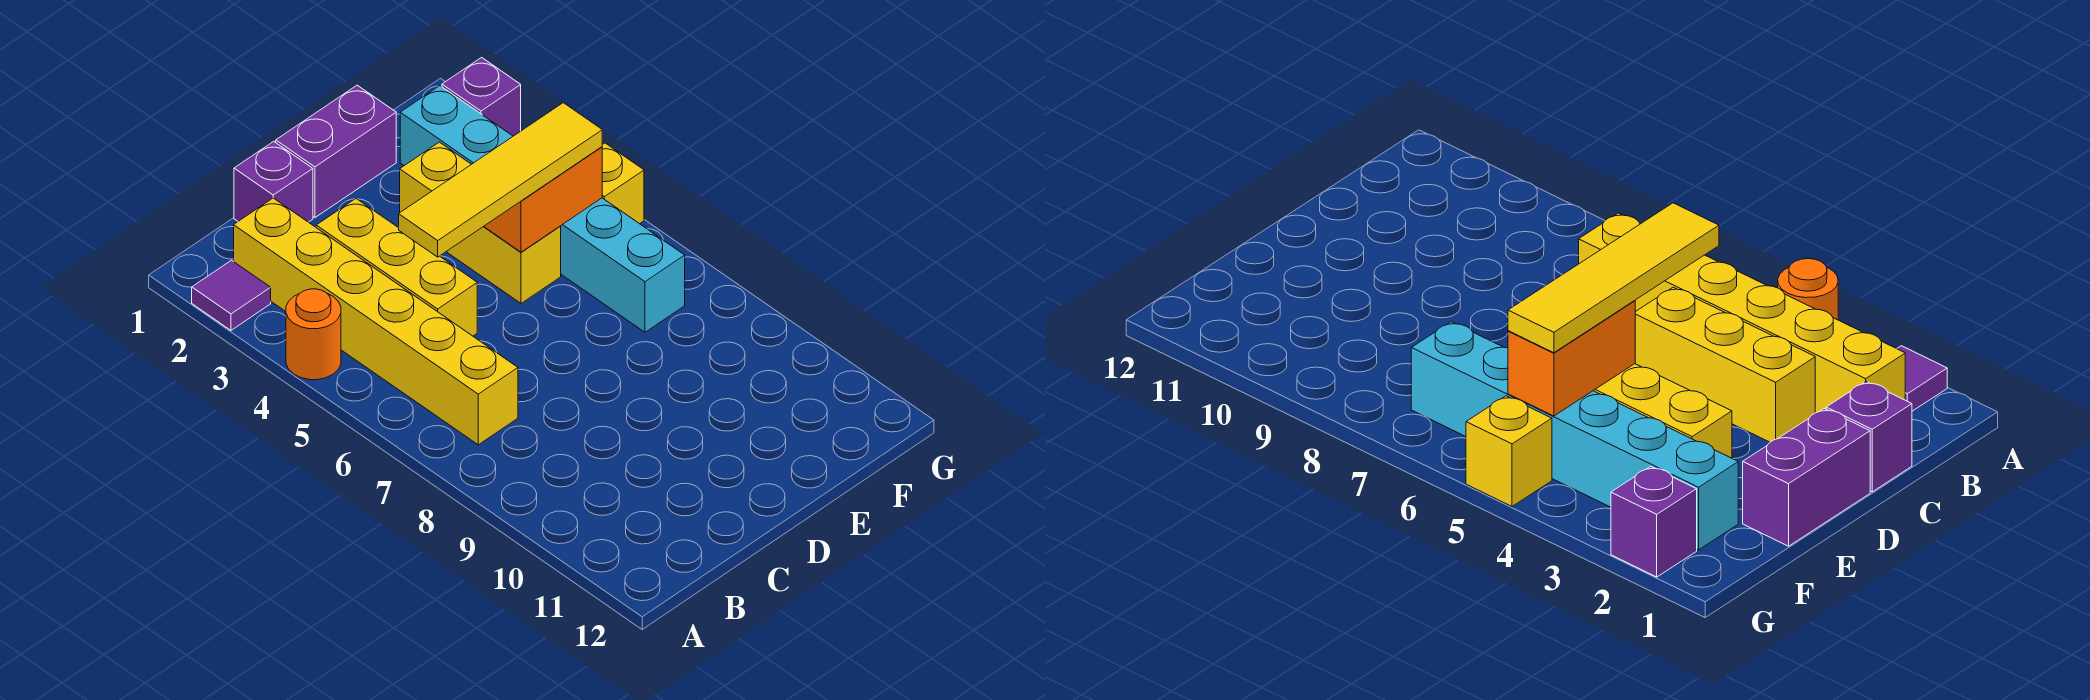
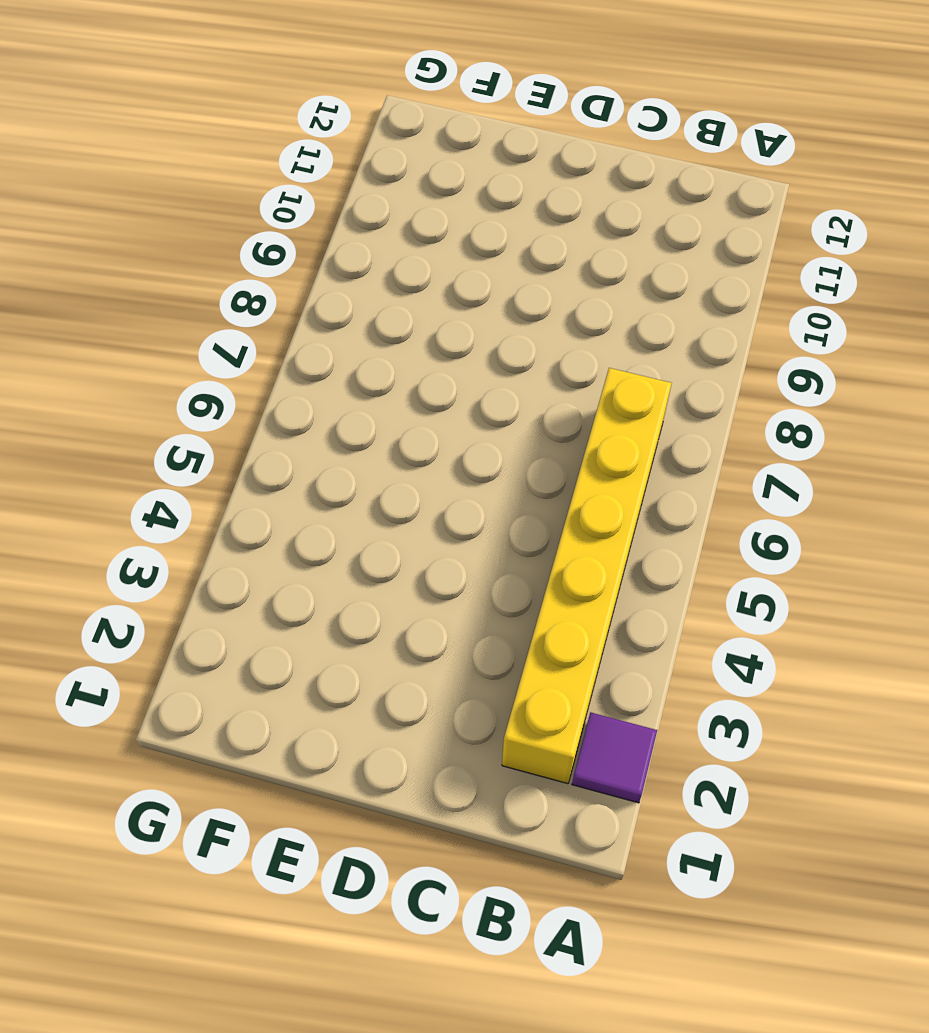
none -> orange 1x1 round brick [286,289,341,380]
none -> purple 1x1 brick [234,141,313,222]
none -> yellow 1x3 brick [316,199,477,336]

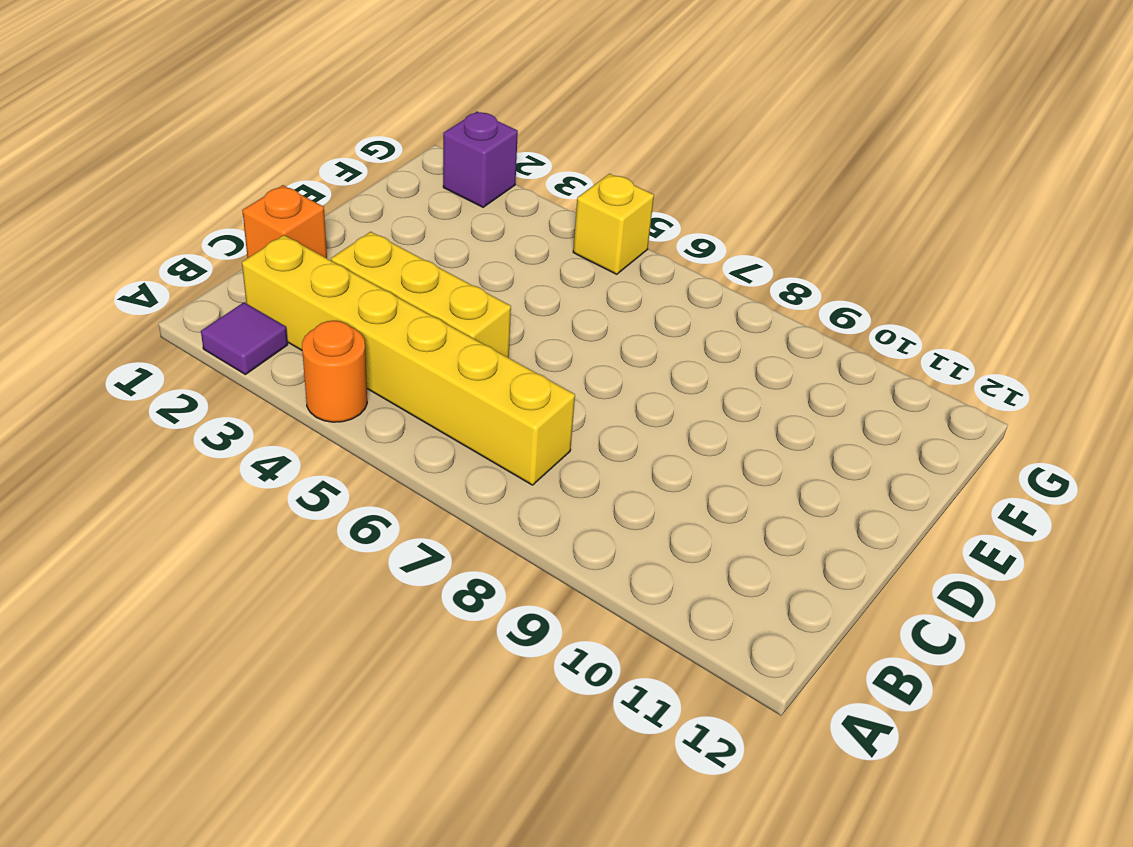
orange 1x1 brick [242,185,327,258] -> purple 1x1 brick [234,141,313,222]
none -> purple 1x2 brick [276,85,396,218]
none -> yellow 1x3 brick [400,142,561,303]
none -> cyan 1x6 brick [400,86,685,332]

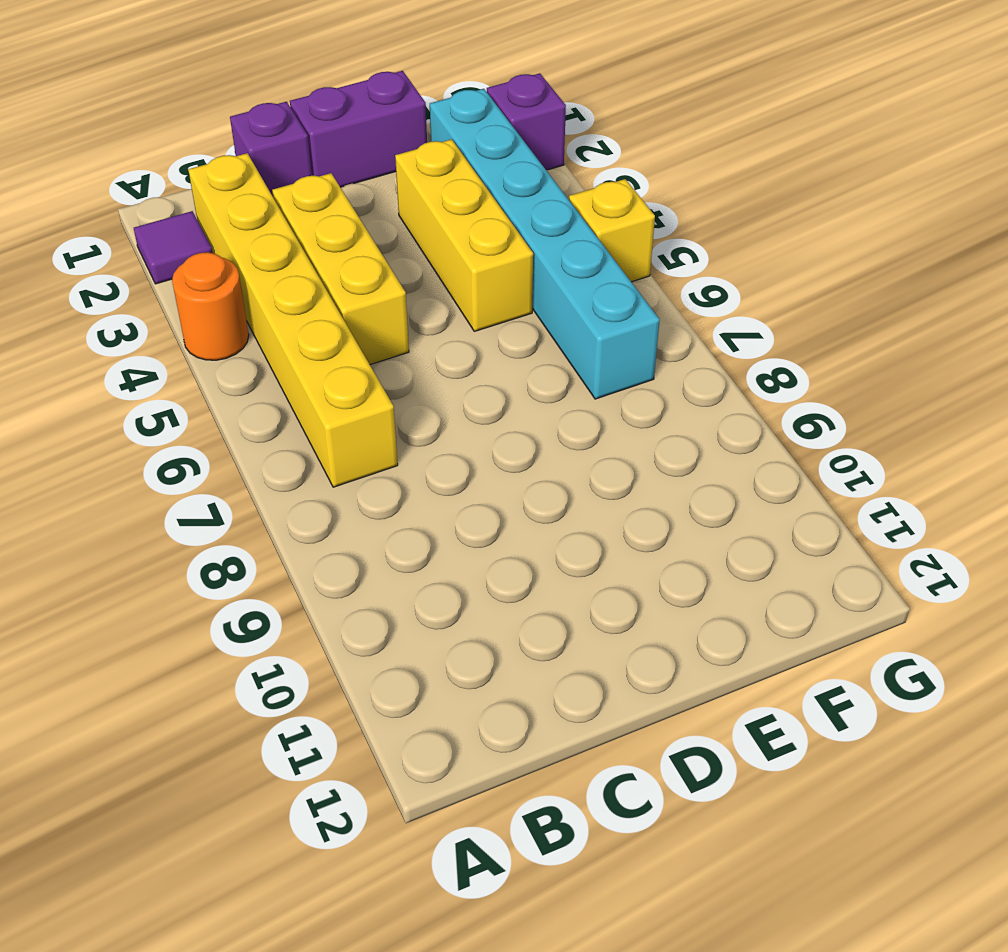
none -> orange 1x2 brick [484,147,602,252]
none -> yellow 1x4 tile [398,103,602,257]

